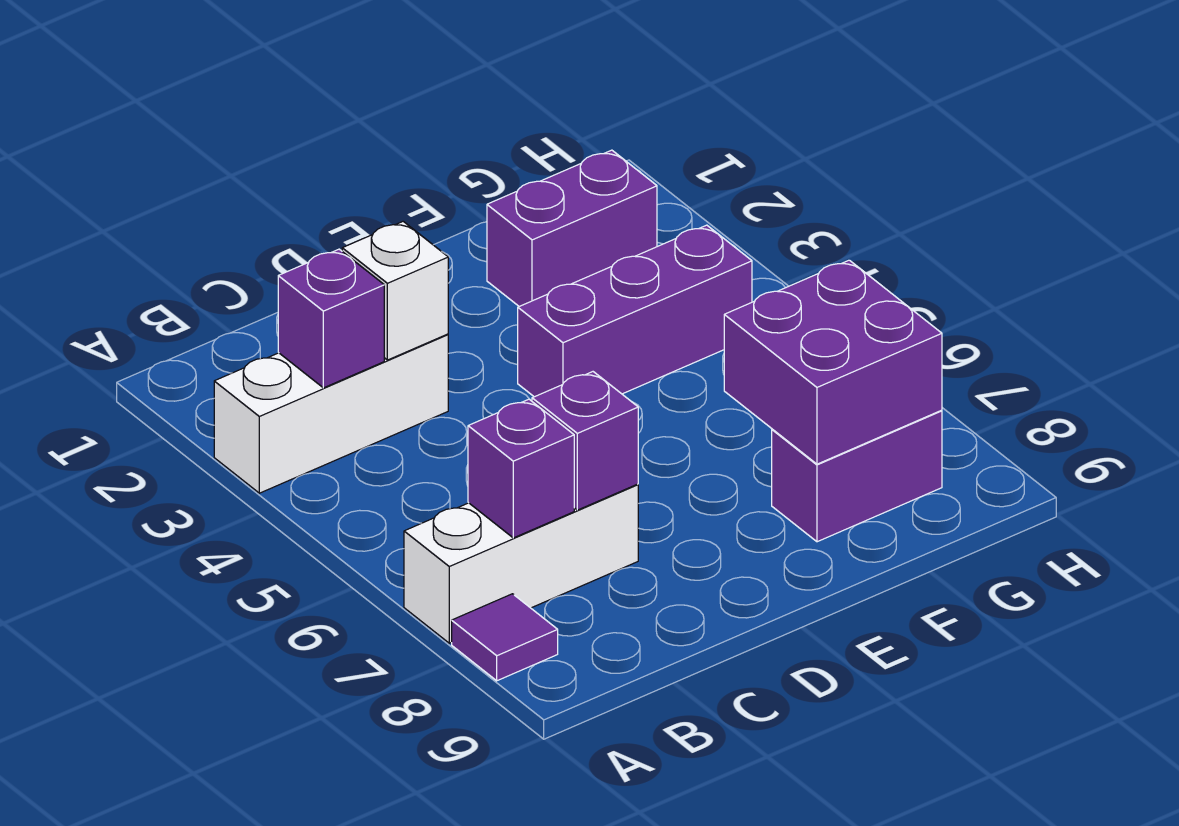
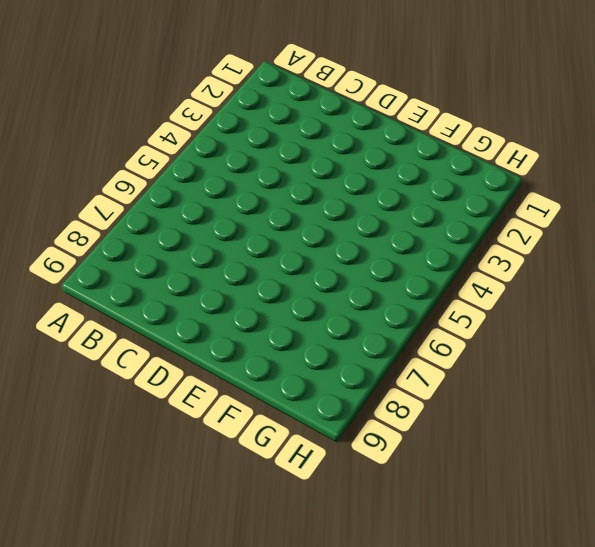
none -> white 1x3 brick [214,334,448,493]
none -> white 1x3 brick [404,484,638,643]

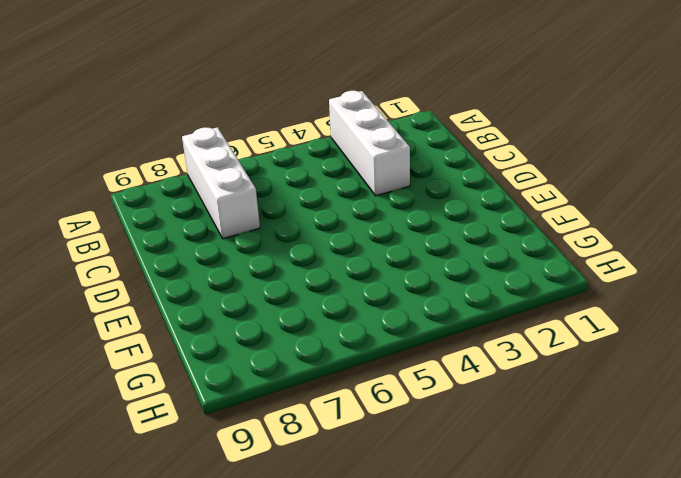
none -> purple 1x1 tile [452,594,558,681]
none -> purple 1x3 brick [518,225,752,397]

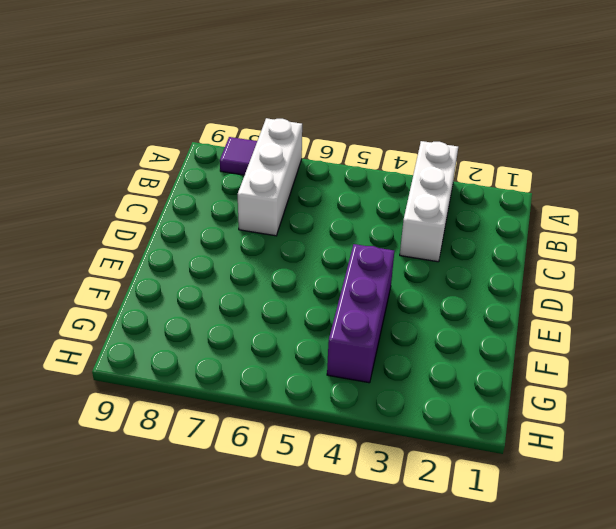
none -> purple 1x2 brick [487,150,657,306]
none -> purple 1x2 brick [772,410,942,542]

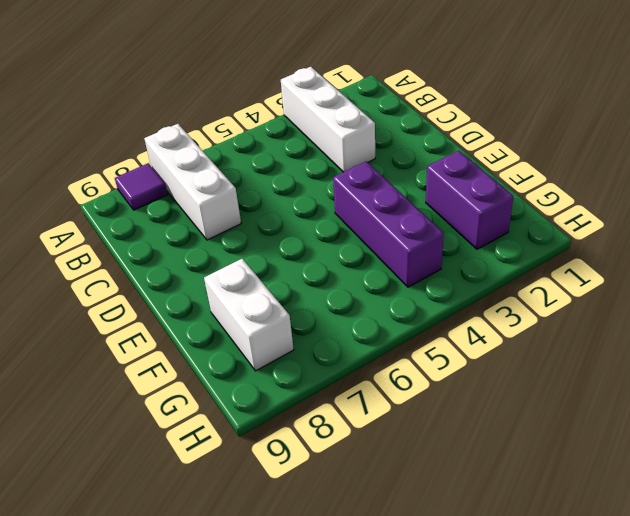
white 1x2 brick [204,259,294,371] -> purple 1x2 brick [772,410,942,542]
none -> purple 1x1 brick [278,249,384,388]
none -> purple 1x1 brick [468,399,574,538]

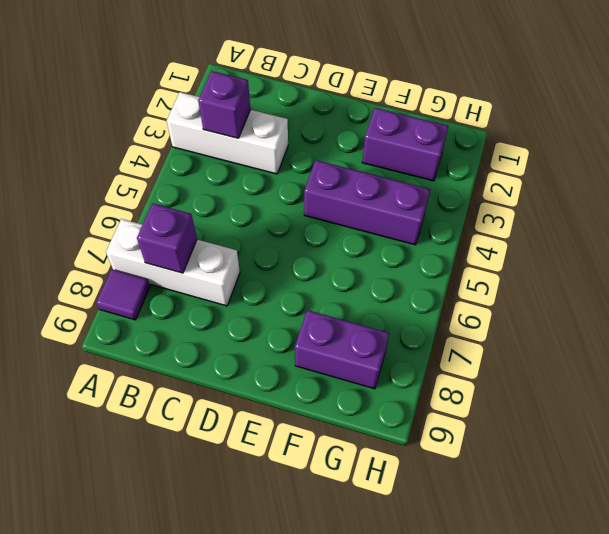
none -> white 1x1 brick [342,222,448,360]
none -> purple 1x1 brick [532,372,638,510]

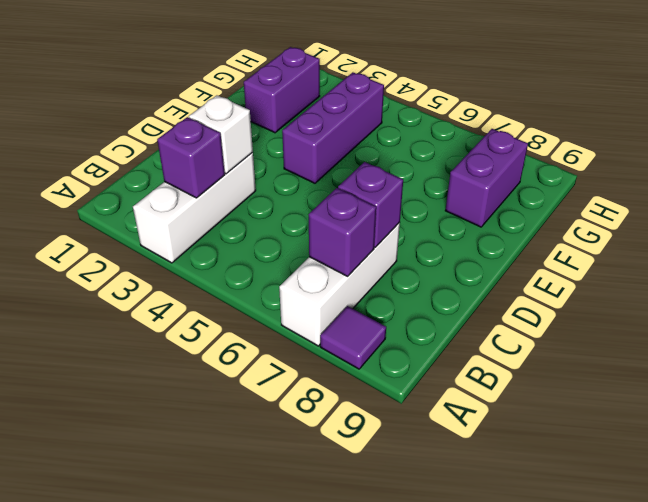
none -> purple 2x2 brick [724,260,942,464]

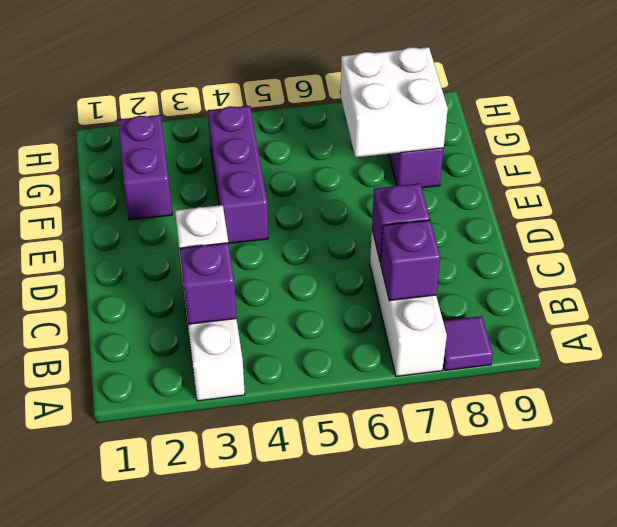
white 2x2 brick [341,47,448,157] -> purple 2x2 brick [724,260,942,464]

